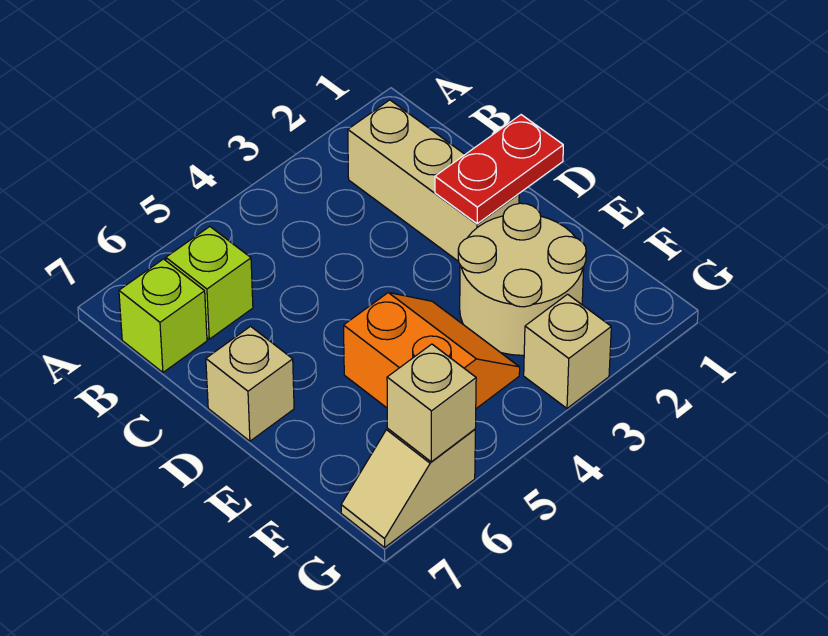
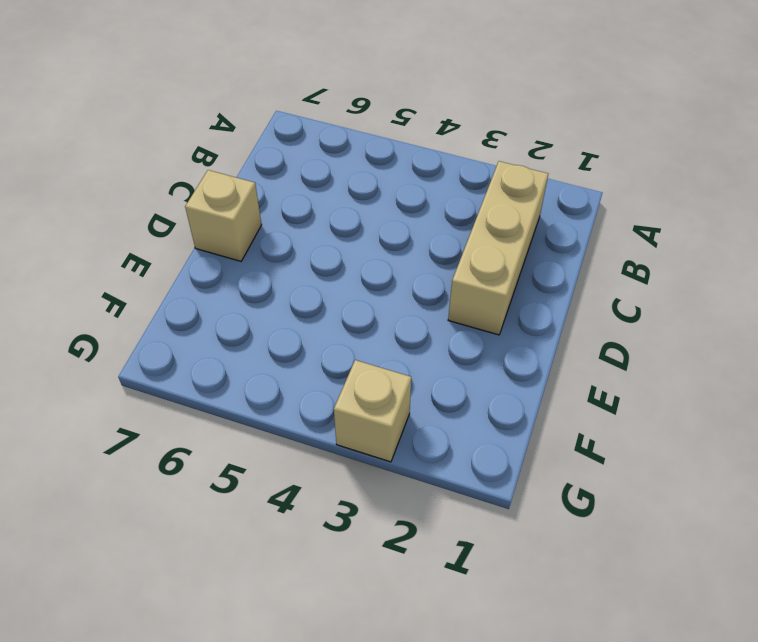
none -> lime 1x1 brick [166,227,253,339]
none -> lime 1x1 brick [119,259,207,372]

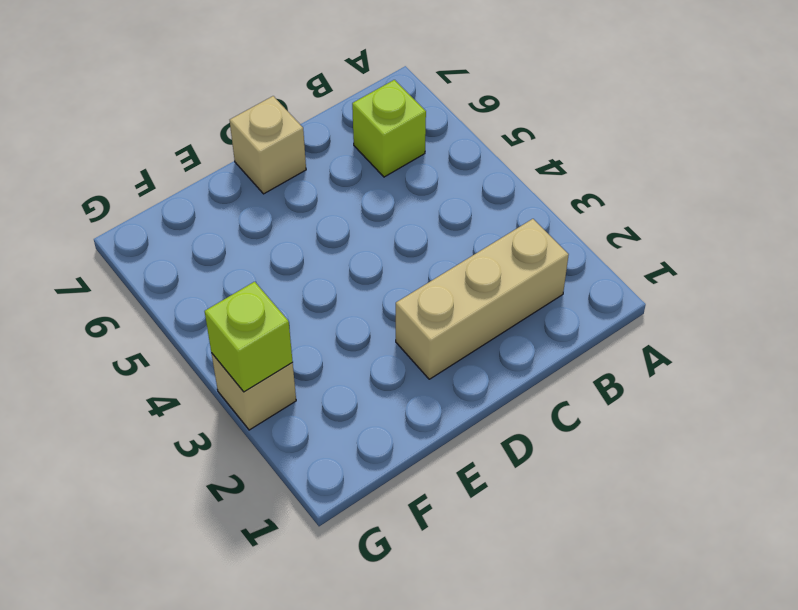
lime 1x1 brick [205,282,293,392] -> lime 1x1 brick moved to [119,259,207,372]
none -> tan 2x2 round brick [458,203,586,355]
none -> orange 2x2 slope [344,293,520,408]

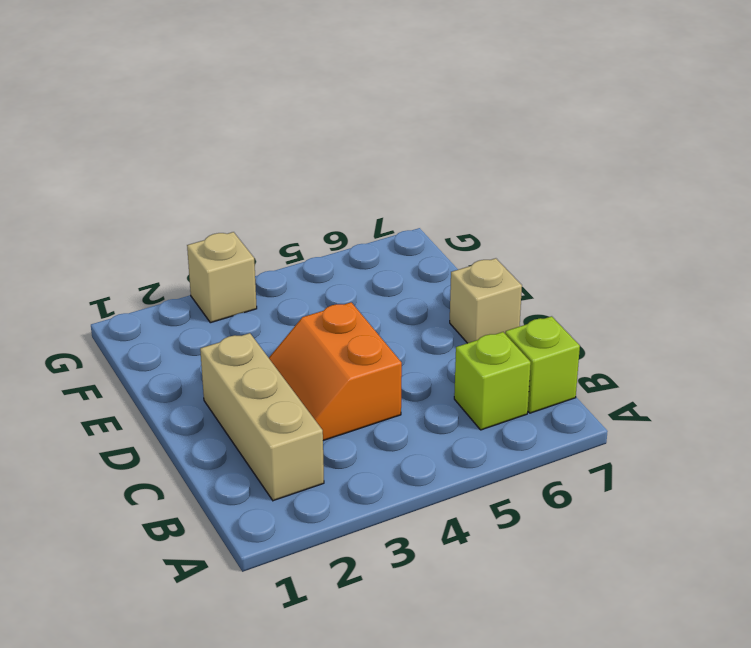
orange 2x2 slope [269,302,402,441] -> orange 2x2 slope moved to [344,293,520,408]
none -> tan 2x2 round brick [458,203,586,355]
none -> tan 1x2 slope [341,429,475,547]

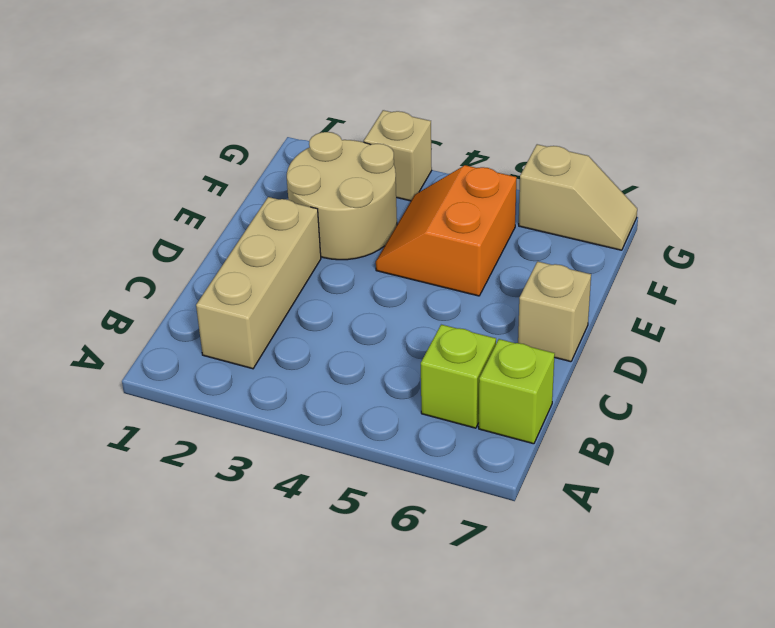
none -> red 1x2 plate [435,115,563,224]
none -> tan 1x1 brick [387,344,476,462]

